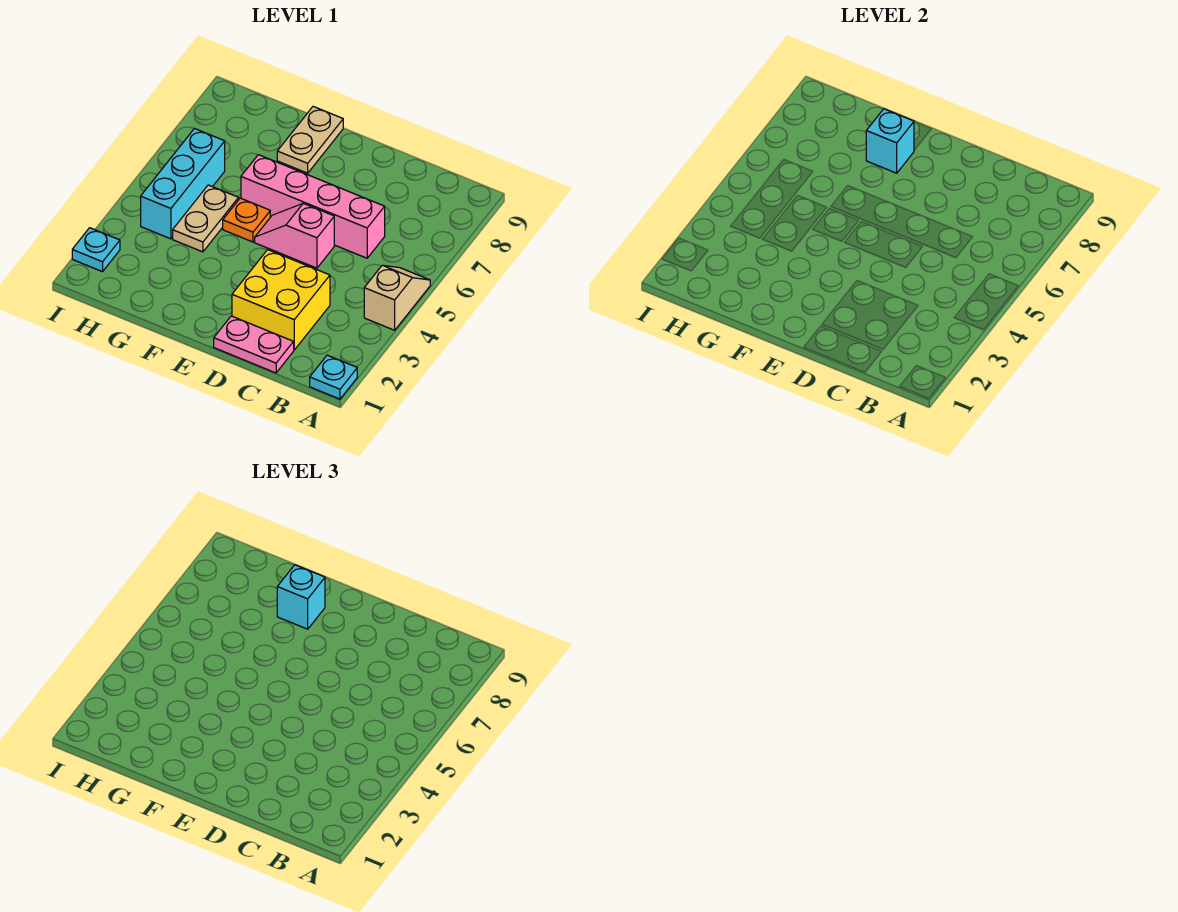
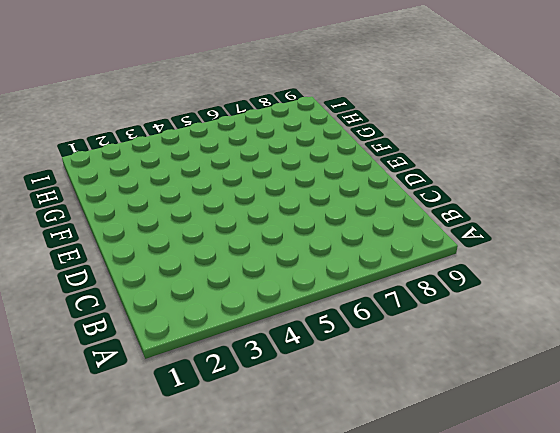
none -> cyan 1x1 plate [310,355,357,399]
none -> tan 1x2 slope [364,265,430,330]
none -> pink 1x2 plate [214,316,294,373]

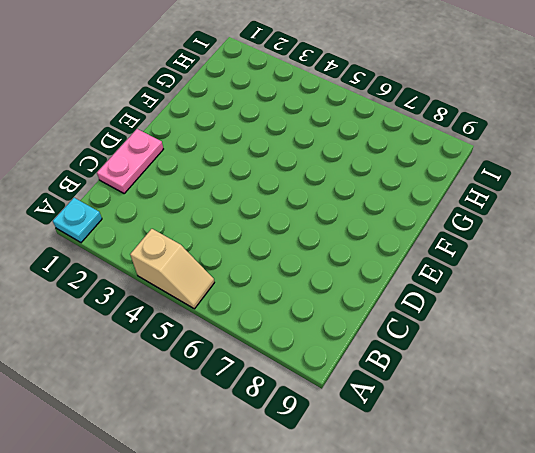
none -> yellow 2x2 brick [232,250,330,350]
none -> pink 1x4 brick [241,155,385,258]
none -> pink 1x2 slope [255,203,334,268]

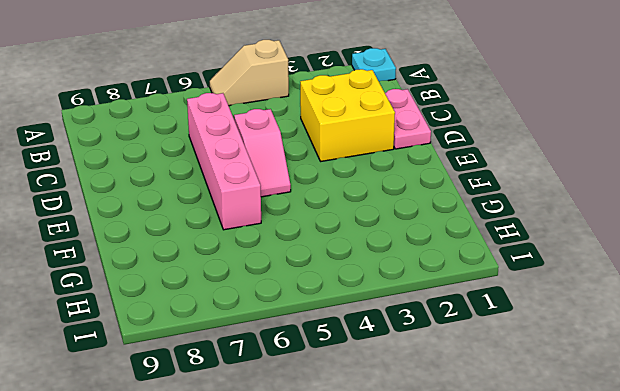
none -> orange 1x1 plate [223,198,270,242]
none -> tan 1x2 plate [277,106,343,173]
none -> tan 1x2 plate [173,185,239,252]

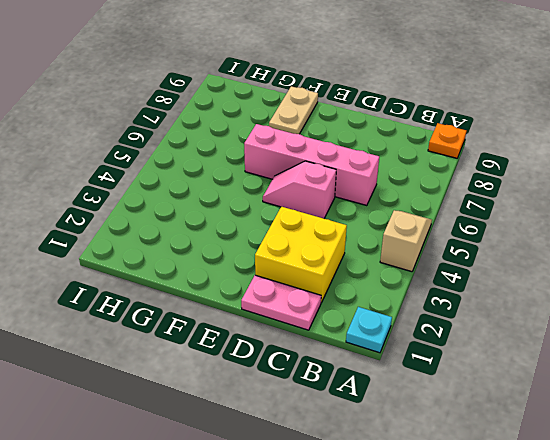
orange 1x1 plate [428,123,466,158] -> orange 1x1 plate moved to [223,198,270,242]
none -> tan 1x2 plate [173,185,239,252]
none -> cyan 1x3 brick [141,129,225,239]
none -> cyan 1x1 plate [72,228,120,272]

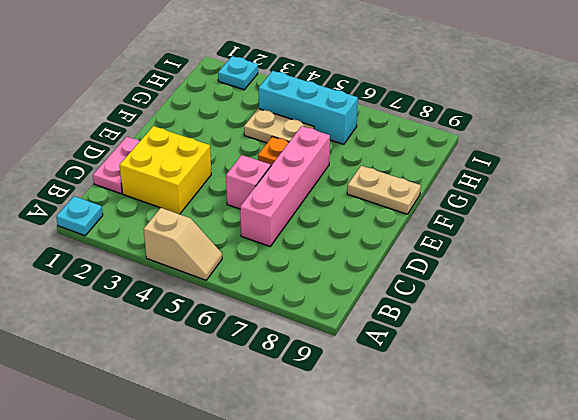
none -> cyan 1x1 brick [866,109,914,173]
none -> cyan 1x1 brick [277,565,325,629]

